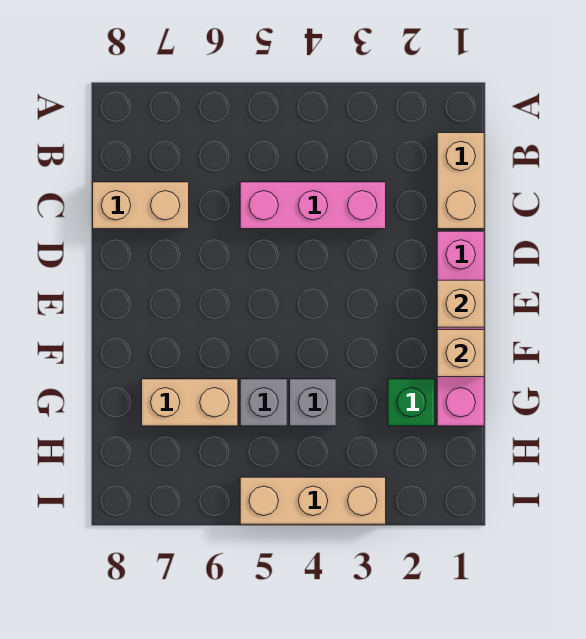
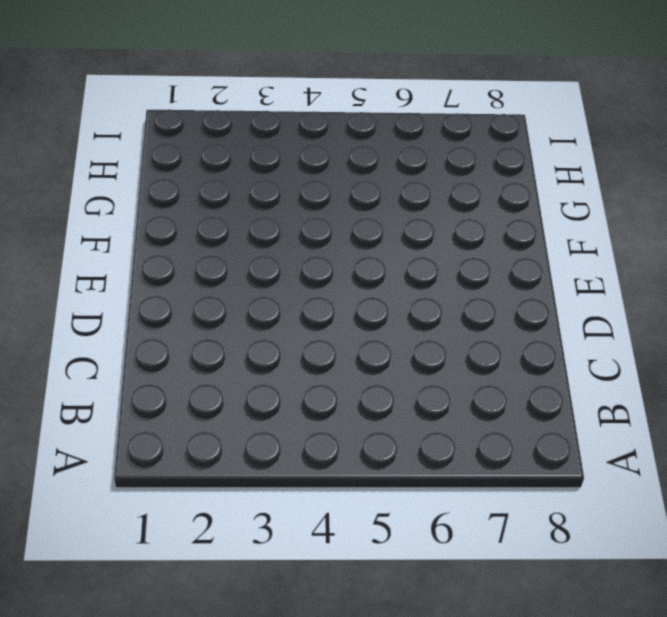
none -> tan 1x2 brick [437,133,484,229]
none -> pink 1x3 brick [240,182,386,229]

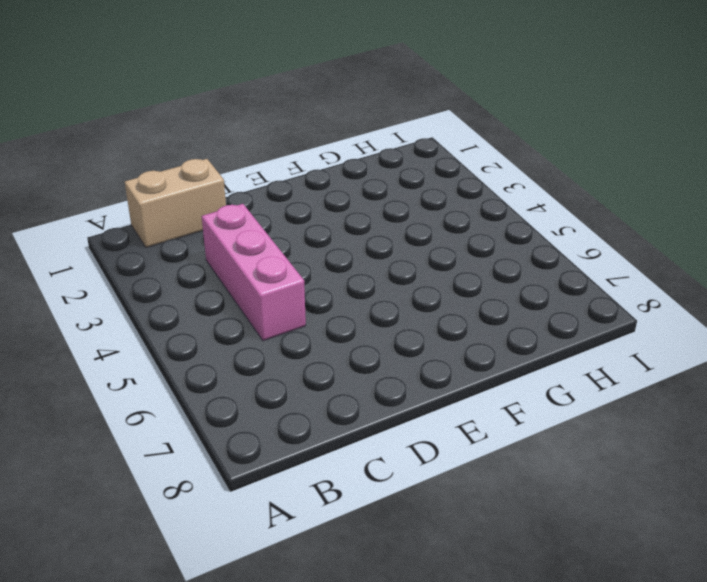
none -> tan 1x2 brick [93,182,189,229]
none -> pink 1x4 brick [437,231,484,426]

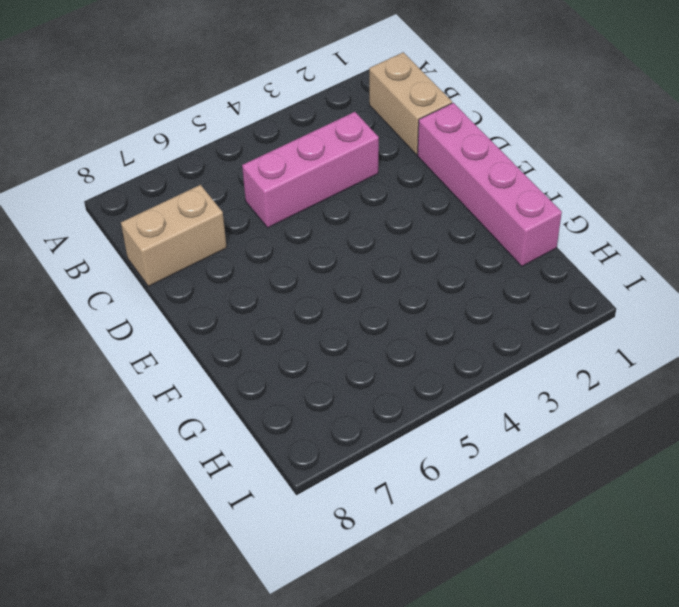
none -> green 1x1 brick [388,379,435,426]
none -> grey 1x1 brick [290,379,336,426]

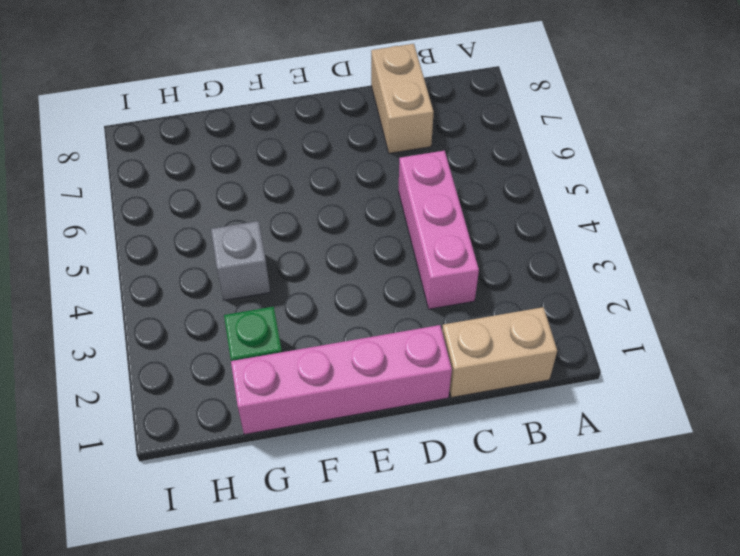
none -> grey 1x1 brick [240,379,287,426]
none -> tan 1x2 brick [142,379,238,426]

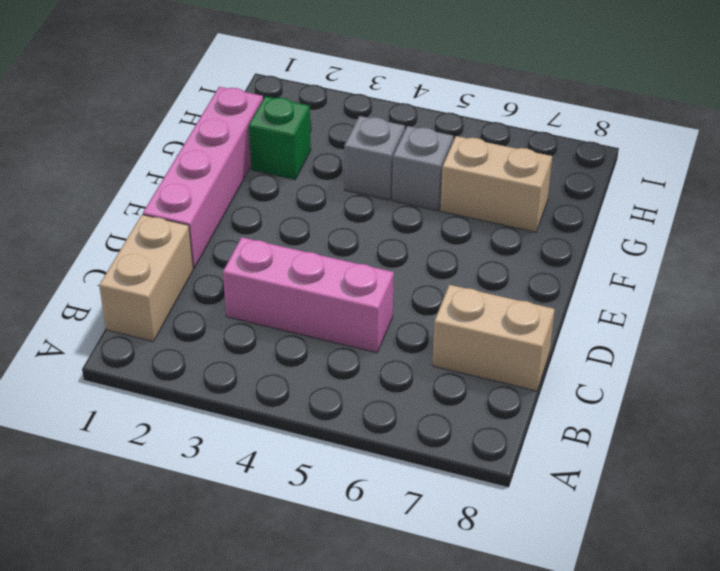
none -> tan 1x3 brick [240,477,386,524]
none -> tan 1x1 brick [437,280,484,327]

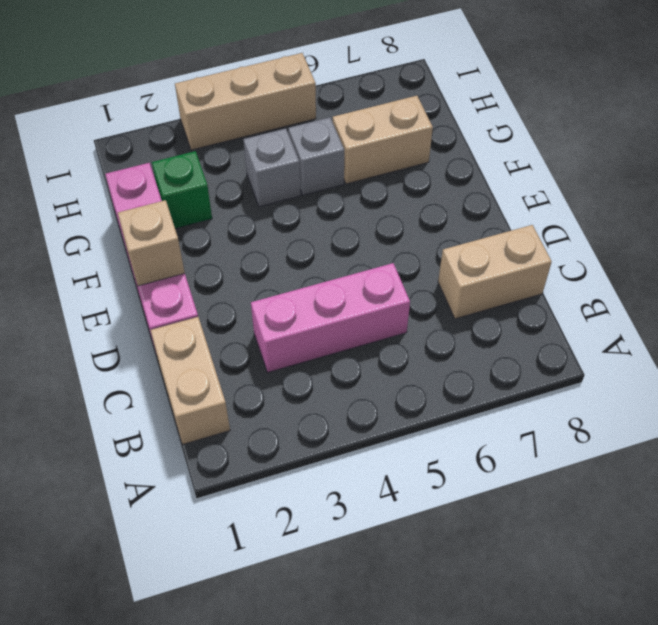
none -> tan 1x1 brick [437,330,484,377]

